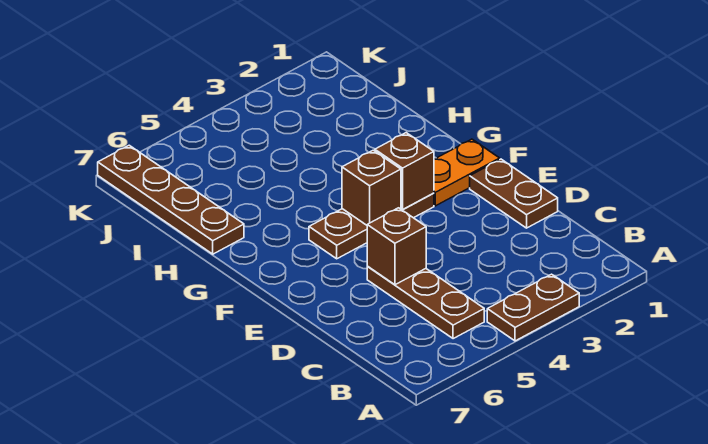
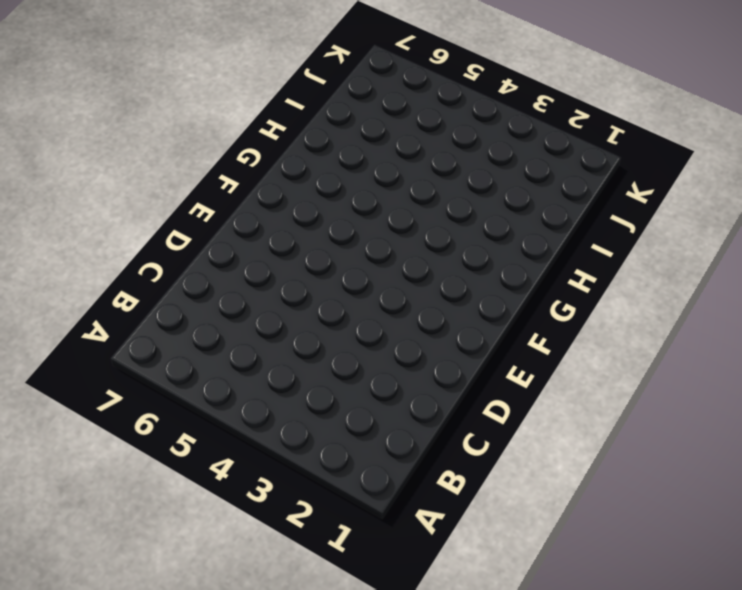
none -> brown 1x2 plate [487,274,579,341]
none -> brown 1x3 plate [367,267,484,339]

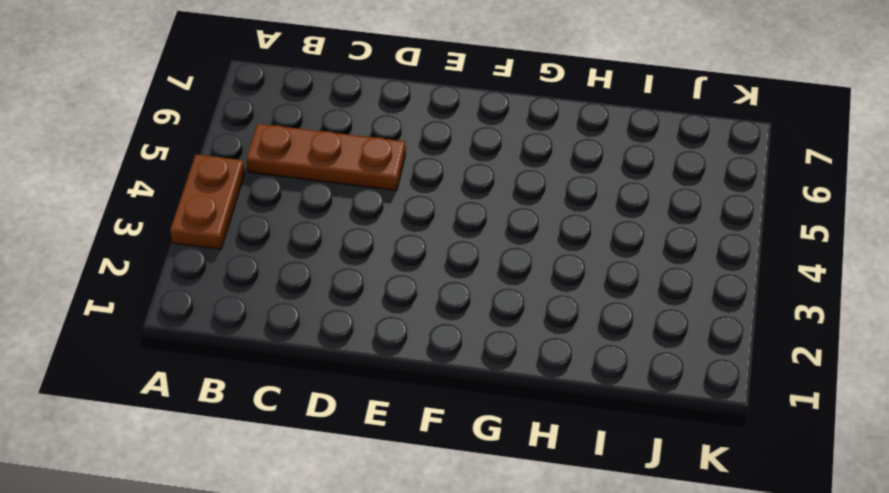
none -> brown 1x2 plate [470,159,558,228]
none -> orange 1x2 plate [434,139,500,206]

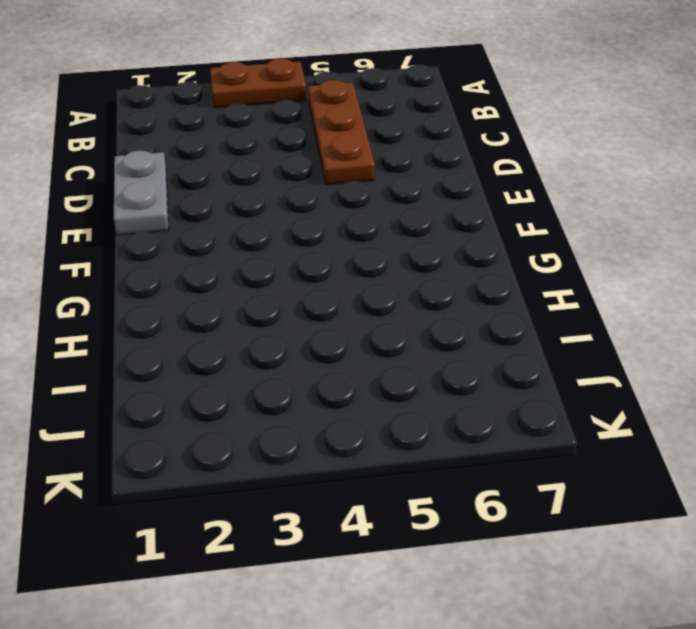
grey 1x2 plate [114,150,169,235] -> brown 1x2 plate [470,159,558,228]
none -> orange 1x2 plate [434,139,500,206]
none -> brown 1x3 plate [309,193,434,259]

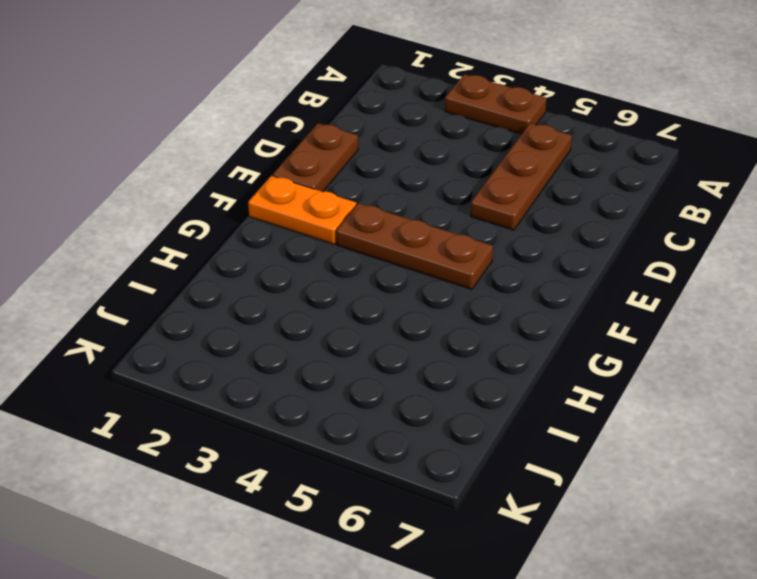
none -> brown 1x4 plate [98,145,244,254]
none -> brown 1x1 brick [367,208,426,285]

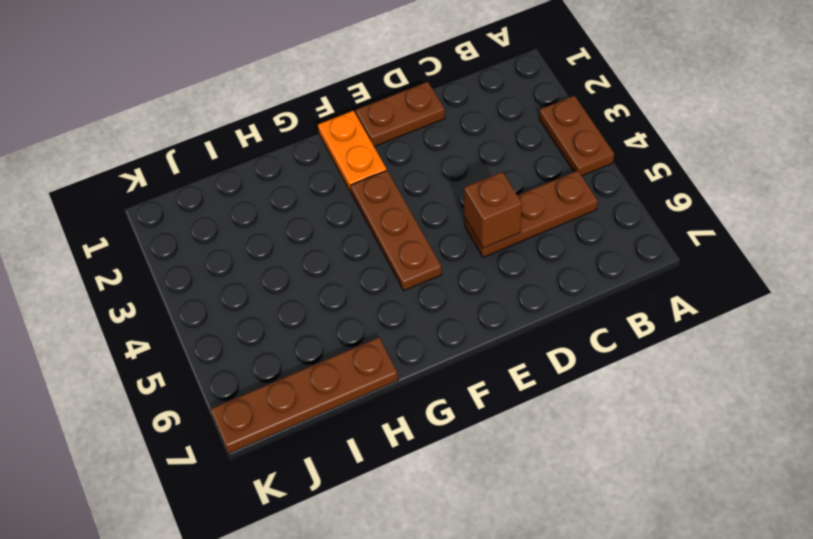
none -> brown 1x1 brick [375,133,434,209]
none -> brown 1x1 brick [342,150,401,225]

